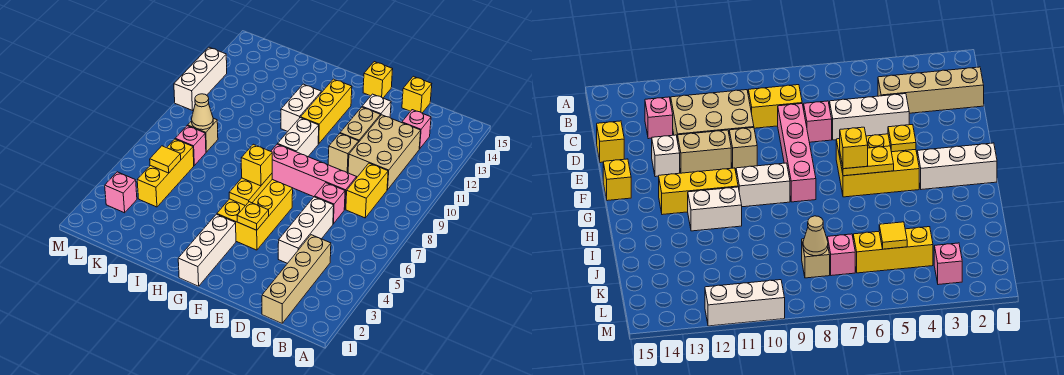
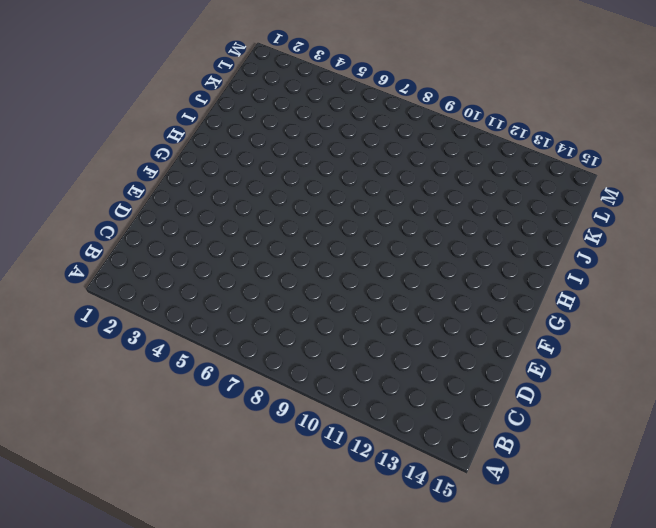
none -> tan 1x4 brick [262,235,331,323]
none -> yellow 1x2 brick [346,163,388,218]
none -> tan 2x3 brick [348,115,421,190]

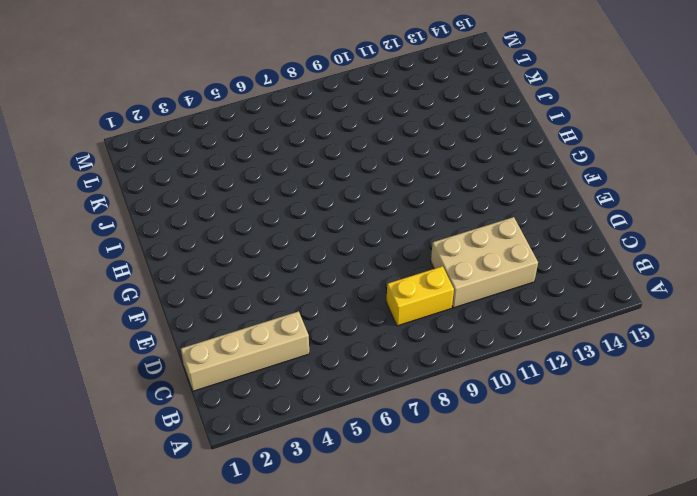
none -> pink 1x1 brick [402,110,431,149]
none -> white 1x3 brick [278,197,334,263]
none -> pink 1x1 brick [315,183,345,224]

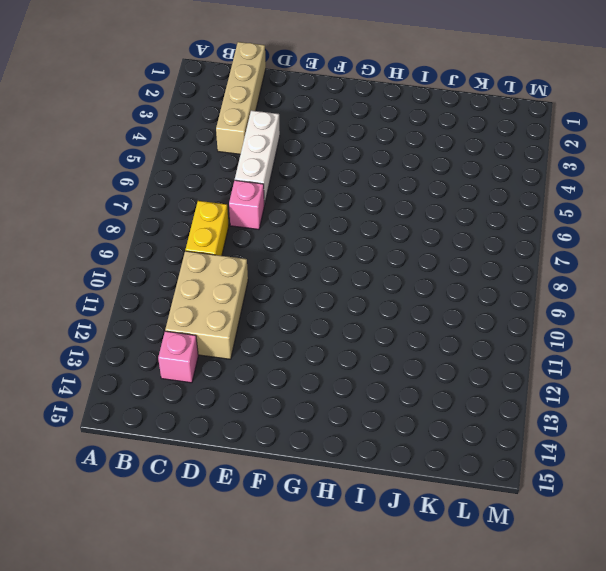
none -> pink 1x4 brick [271,144,357,210]
none -> yellow 1x1 brick [402,76,432,113]
none -> tan 1x1 brick [328,133,359,173]

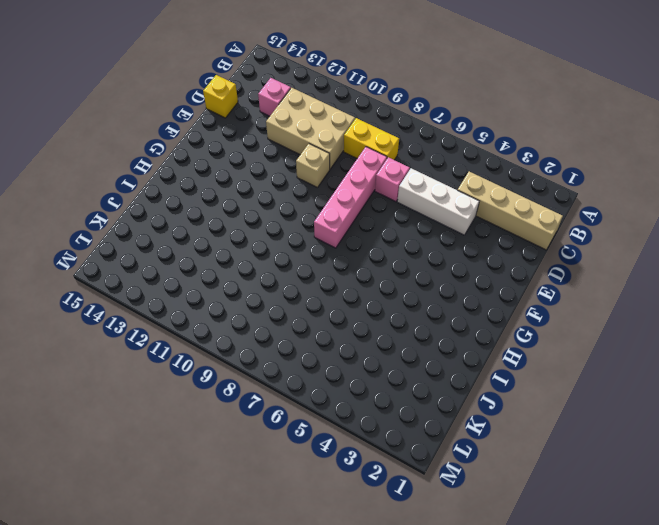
none -> tan 1x2 brick [340,107,380,141]
none -> white 1x1 brick [362,94,391,117]
none -> yellow 2x3 brick [217,180,293,250]

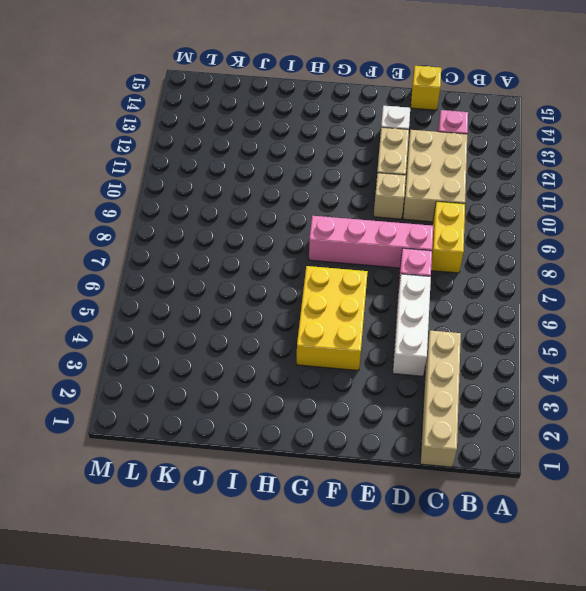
none -> yellow 1x1 brick [363,62,393,98]
none -> white 1x3 brick [178,214,236,286]
none -> white 1x2 brick [278,118,319,157]

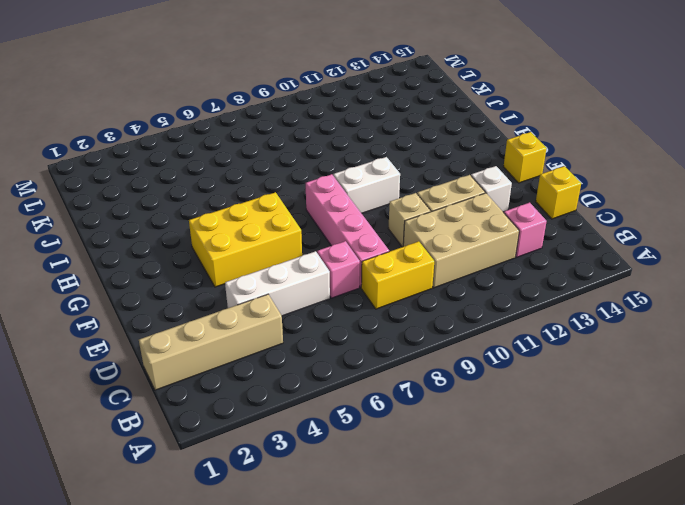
none -> white 1x3 brick [178,214,236,286]
none -> yellow 1x3 brick [301,79,352,144]
none -> white 1x2 brick [281,84,321,131]

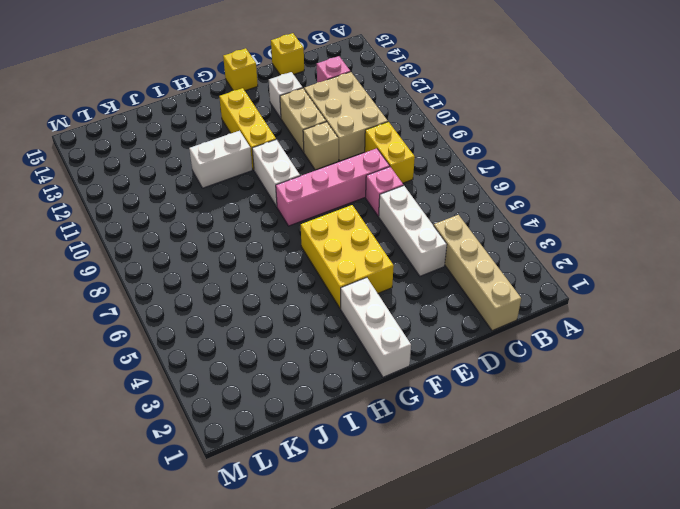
white 1x2 brick [189,131,252,188] -> white 1x2 brick turned to [281,84,321,131]
none -> yellow 1x3 brick [137,139,194,207]
none -> pink 1x1 brick [175,126,206,165]
none -> tan 1x1 brick [188,118,218,152]

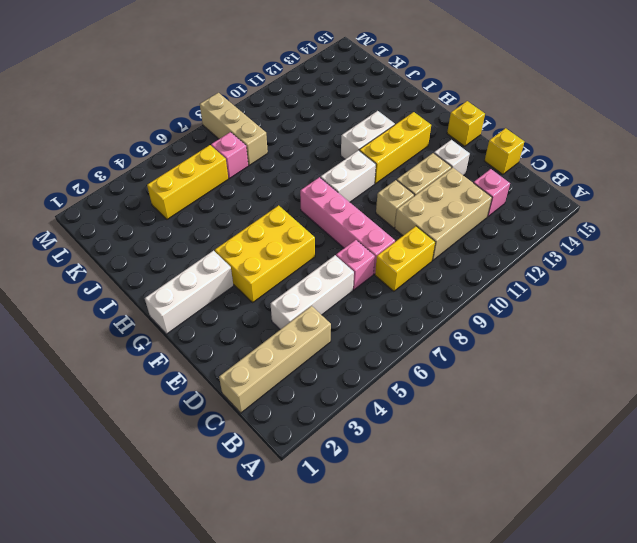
tan 1x3 brick [200,93,268,165] -> tan 1x1 brick [188,118,218,152]
none -> pink 1x1 brick [105,172,137,213]
none -> white 1x3 brick [174,47,227,110]
none -> yellow 1x1 plate [237,202,269,230]

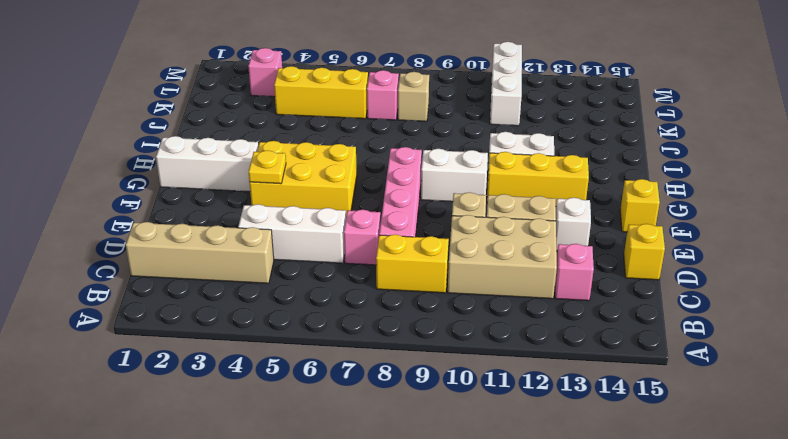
white 1x3 brick [490,42,522,126] -> white 1x3 brick turned to [174,47,227,110]
none -> yellow 1x2 plate [229,174,272,206]
none -> yellow 1x1 tile [150,146,181,173]
none -> tan 1x1 cone [192,94,213,130]

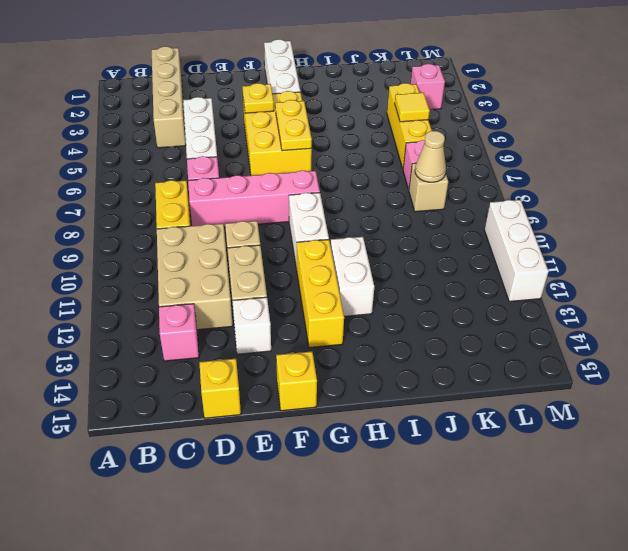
none -> yellow 1x1 brick [241,144,272,186]

